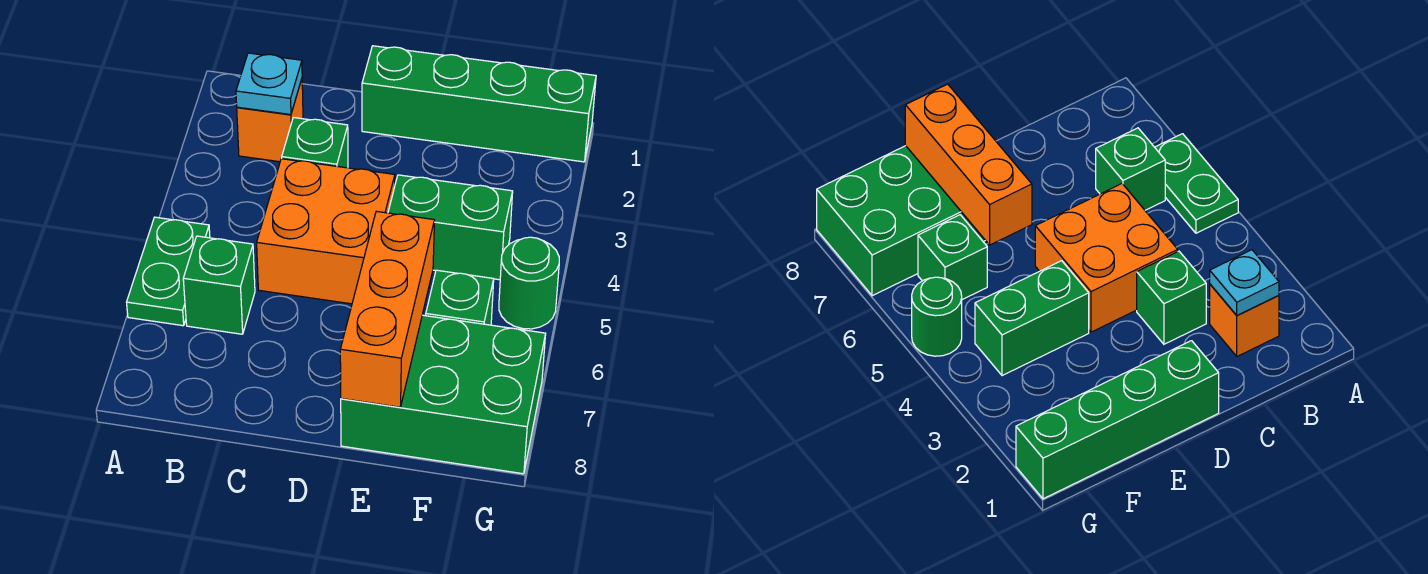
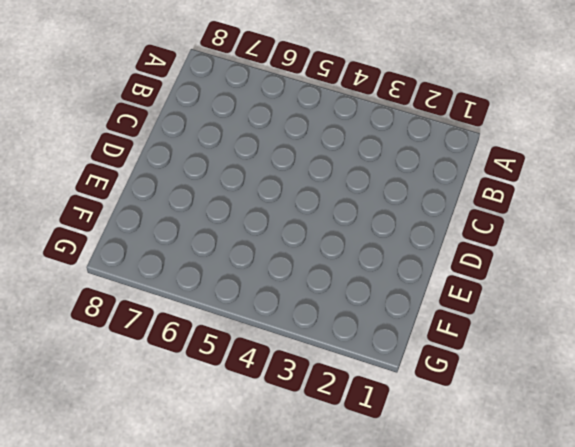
none -> green 1x2 plate [127,217,210,326]
none -> orange 1x1 brick [237,79,303,162]
none -> green 1x1 brick [183,236,255,334]

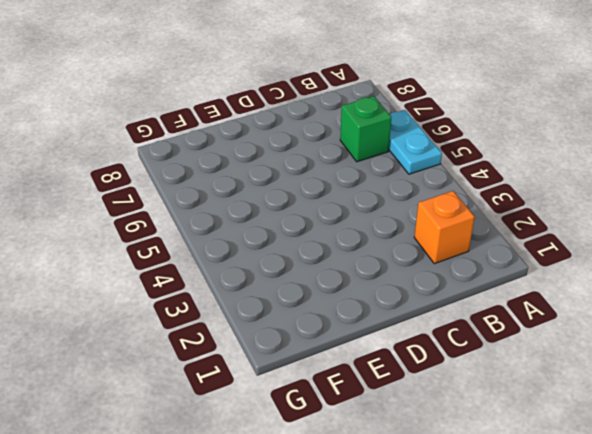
cyan 1x2 plate [389,110,442,174] -> green 1x2 plate [127,217,210,326]
none -> green 1x1 brick [282,118,348,168]
none -> orange 2x2 brick [257,159,395,304]
none -> green 1x4 brick [362,46,596,162]

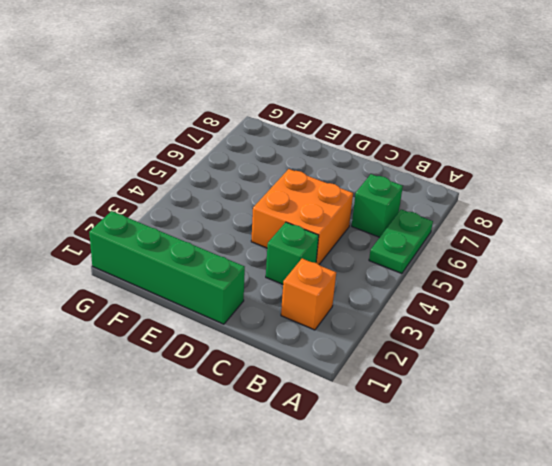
none -> green 1x2 brick [388,175,513,280]
none -> green 2x3 brick [341,315,546,474]
none -> green 1x1 brick [426,270,494,325]

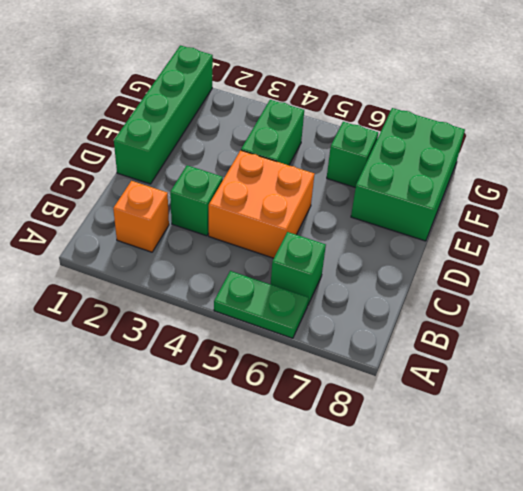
none -> green 1x1 round brick [499,237,559,329]
none -> cyan 1x1 plate [236,53,302,115]
none -> orange 1x3 brick [340,211,435,407]

